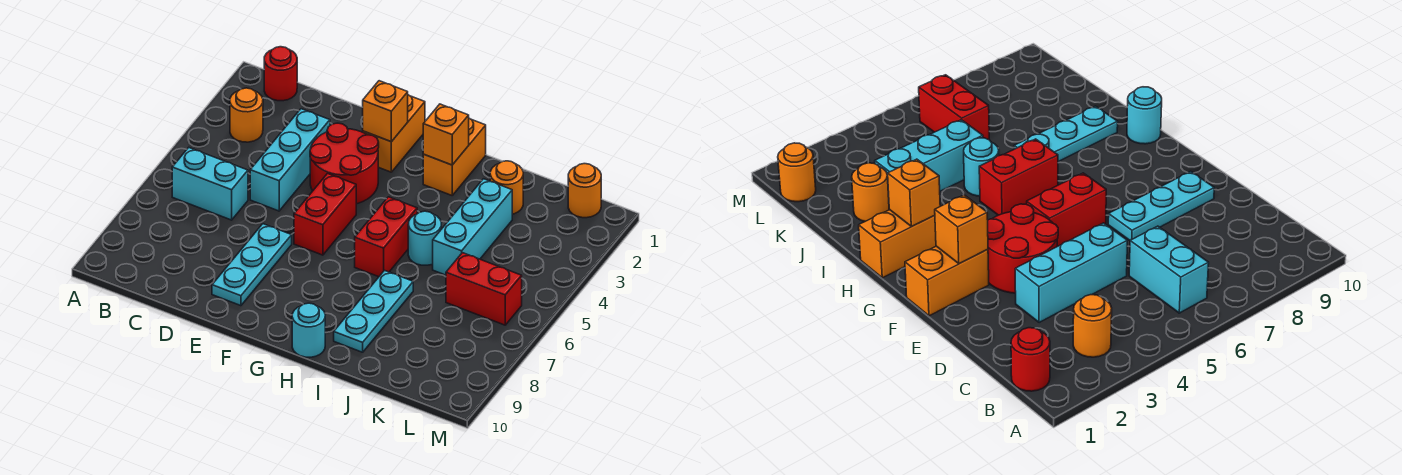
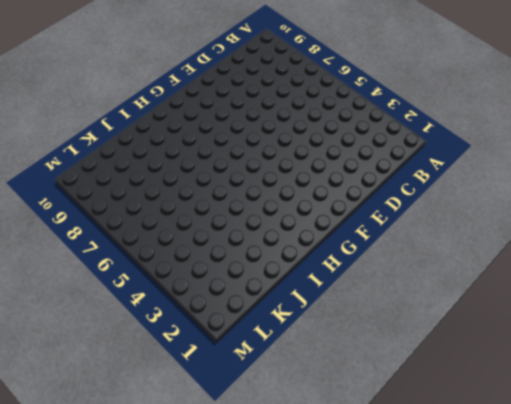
none -> red 1x1 round brick [264,47,297,101]
none -> orange 1x1 round brick [230,88,263,142]
none -> cyan 1x2 brick [172,148,248,220]

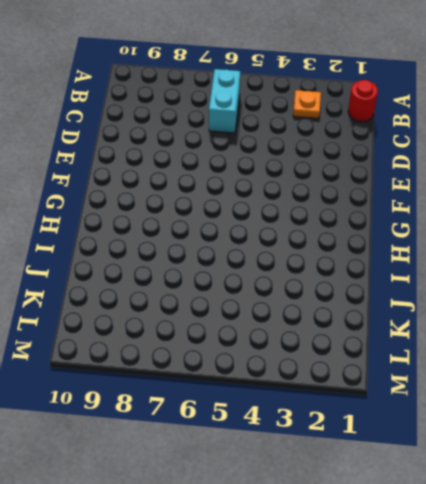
orange 1x1 plate [293,90,321,119] -> orange 1x1 round brick [230,88,263,142]
none -> cyan 1x3 brick [250,109,330,211]
none -> red 2x2 round brick [310,123,379,204]
none -> cyan 1x3 plate [212,224,292,306]

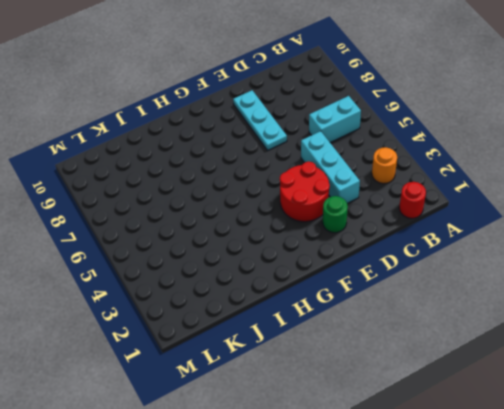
green 1x1 round brick [323,196,348,233] -> none
none -> orange 1x2 brick [363,95,425,172]
none -> red 1x2 brick [294,174,356,255]
none -> orange 1x2 brick [423,118,486,195]

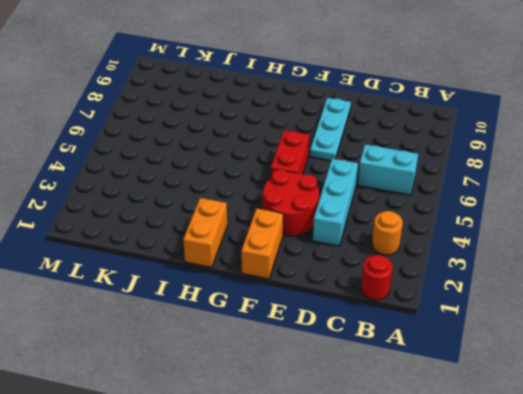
none -> red 1x2 brick [355,197,417,277]
none -> cyan 1x1 round brick [292,303,325,357]
none -> cyan 1x1 round brick [408,211,441,265]

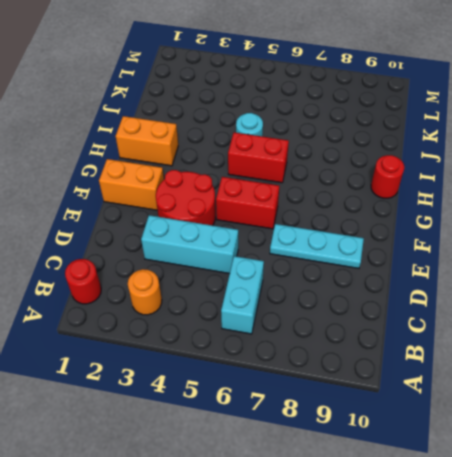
red 1x1 round brick [371,155,404,198] -> cyan 1x1 round brick [292,303,325,357]
none -> cyan 1x3 plate [334,271,413,352]
none -> orange 1x1 round brick [490,161,523,214]
none -> cyan 1x3 brick [433,179,512,275]

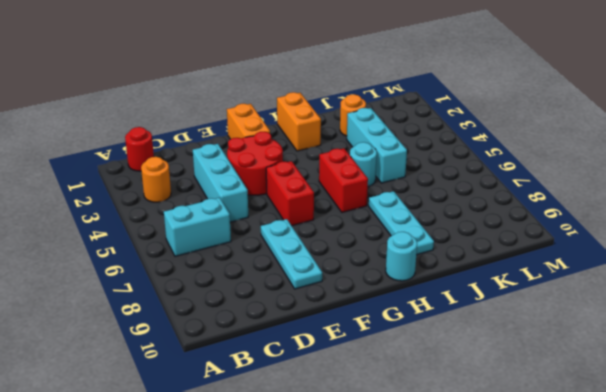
none -> red 1x2 brick [446,253,522,325]
none -> orange 1x1 round brick [568,164,601,218]
none -> orange 1x1 brick [363,81,408,142]

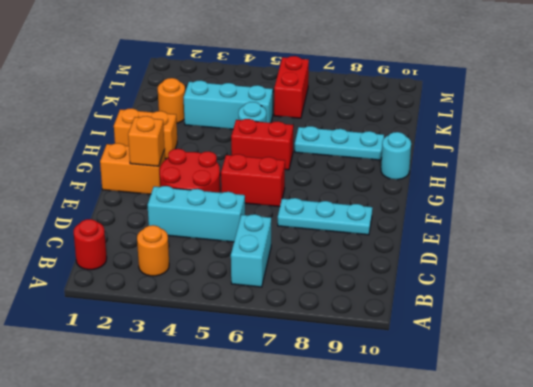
none -> orange 1x1 round brick [568,164,601,218]
none -> orange 1x1 brick [423,104,469,165]

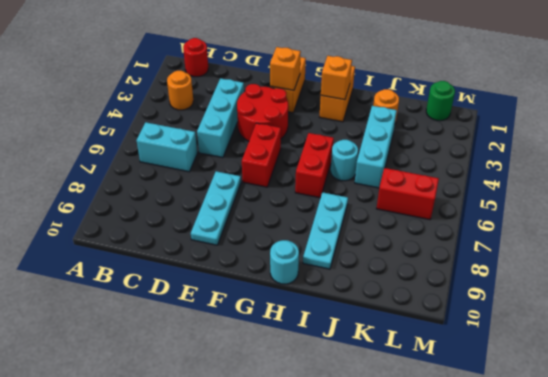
green 1x1 round brick [426,81,455,121] -> orange 1x1 round brick [568,164,601,218]

